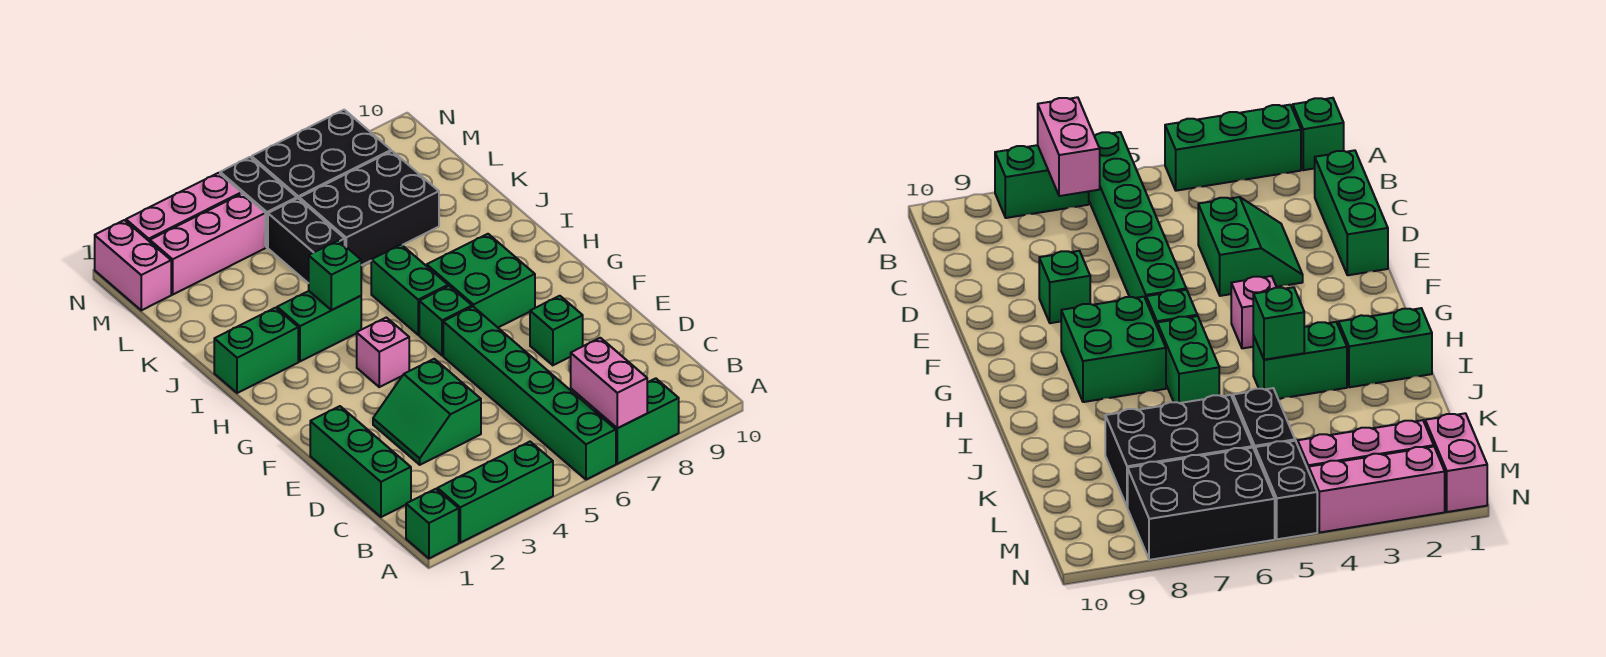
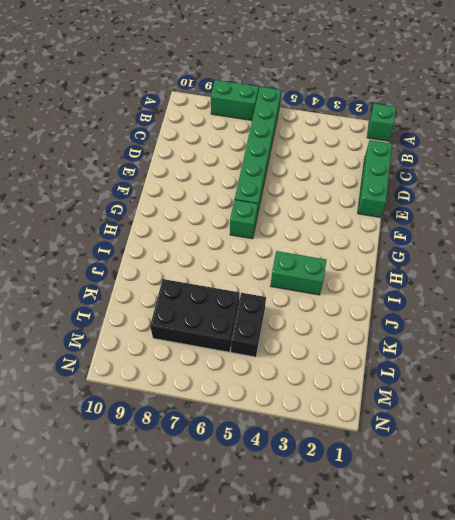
none -> green 1x3 brick [437,442,553,543]
none -> green 2x2 slope [373,359,481,465]
none -> green 1x1 brick [530,296,583,365]

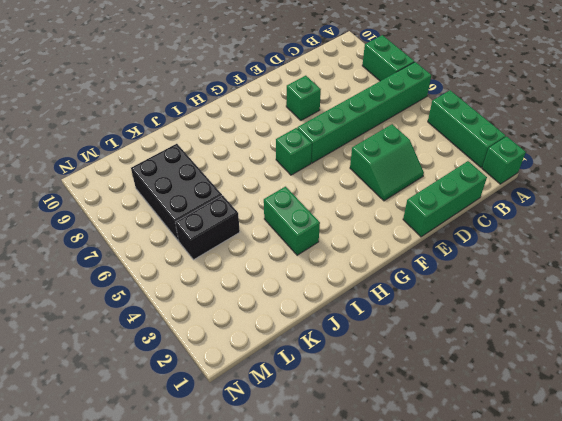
none -> pink 1x1 brick [357,317,409,387]
none -> green 2x2 brick [427,234,535,328]
none -> green 1x2 brick [371,245,448,335]

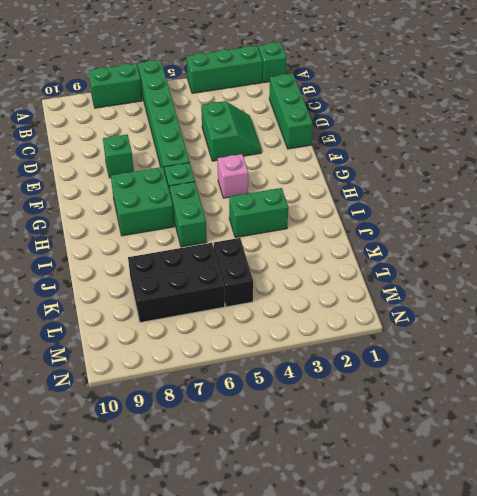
none -> green 1x2 brick [214,308,298,393]
none -> pink 1x2 brick [95,220,171,310]
none -> pink 1x3 brick [150,193,265,294]

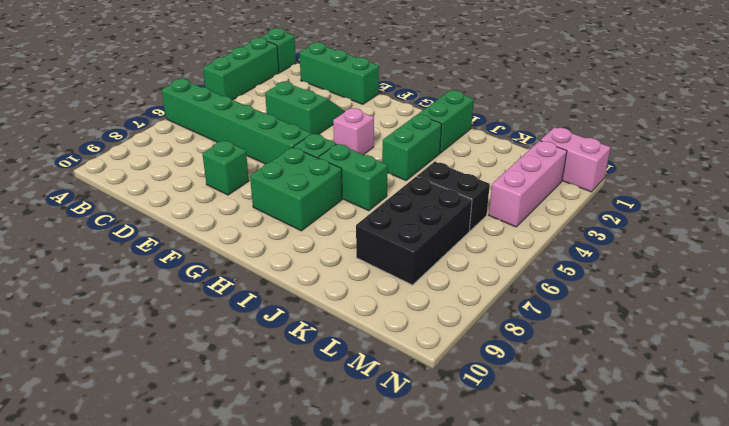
none -> green 1x2 brick [595,378,679,464]
none -> black 1x2 brick [220,157,297,247]
none -> black 2x3 brick [252,110,391,199]

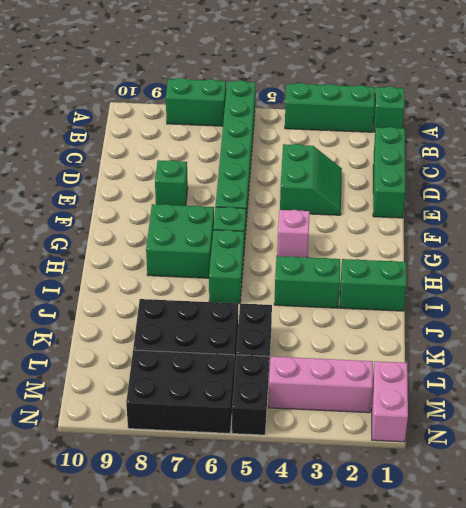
none -> pink 1x3 brick [126,173,241,242]
none -> pink 1x2 brick [571,338,647,428]
none -> green 1x1 brick [309,240,361,310]

